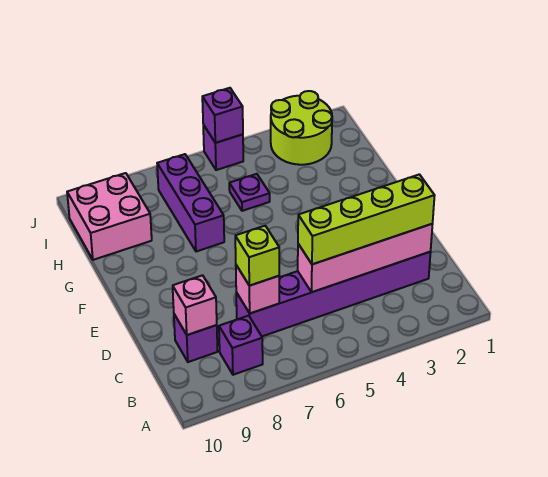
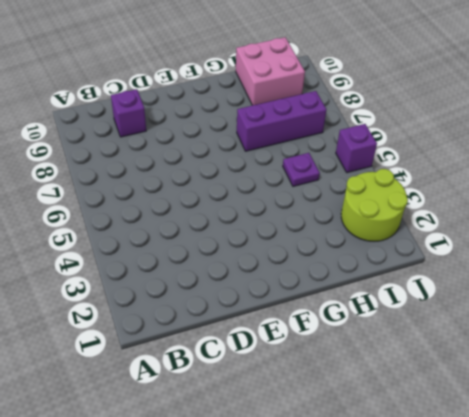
none -> purple 1x1 brick [219,316,263,375]
none -> purple 1x6 brick [236,252,431,336]
none -> pink 1x4 brick [298,224,433,292]

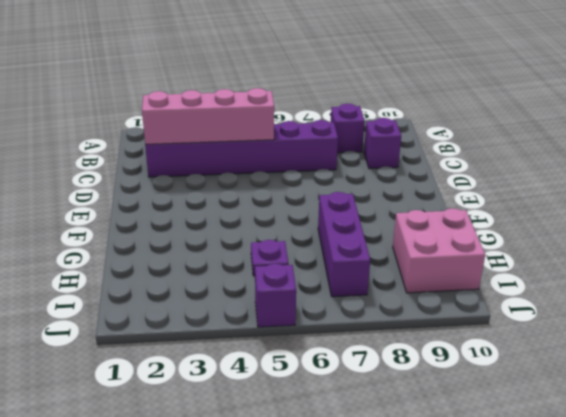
none -> lime 2x2 round brick [271,91,332,165]
none -> pink 1x1 brick [236,265,279,313]
none -> pink 1x1 brick [173,275,217,335]

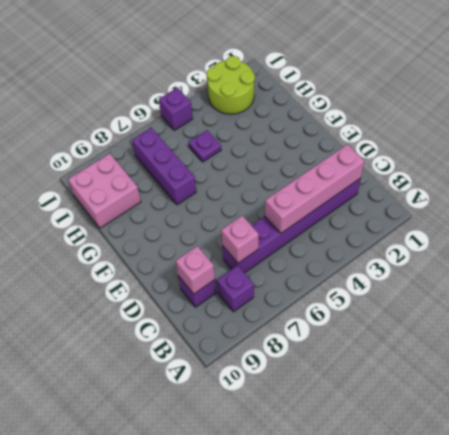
none -> purple 1x1 brick [202,88,243,143]
none -> lime 1x4 brick [298,174,435,264]
none -> lime 1x1 brick [235,226,279,286]

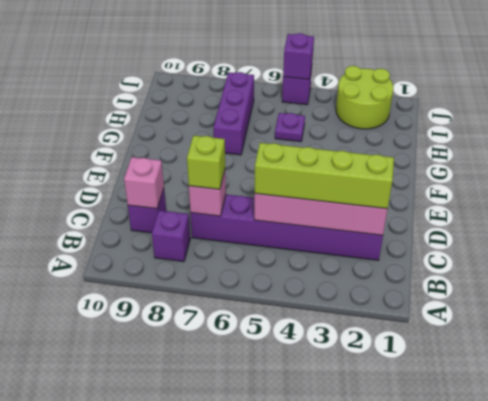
none -> pink 2x2 brick [67,173,152,260]

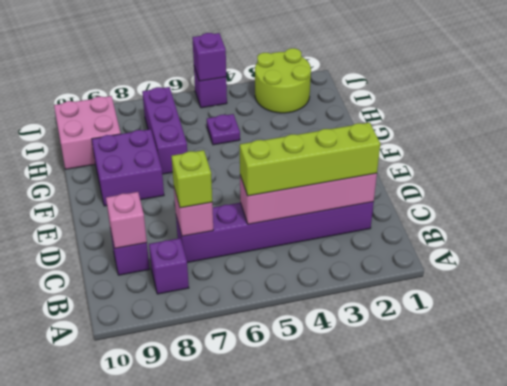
purple 2x2 brick [92,129,164,206] -> none

